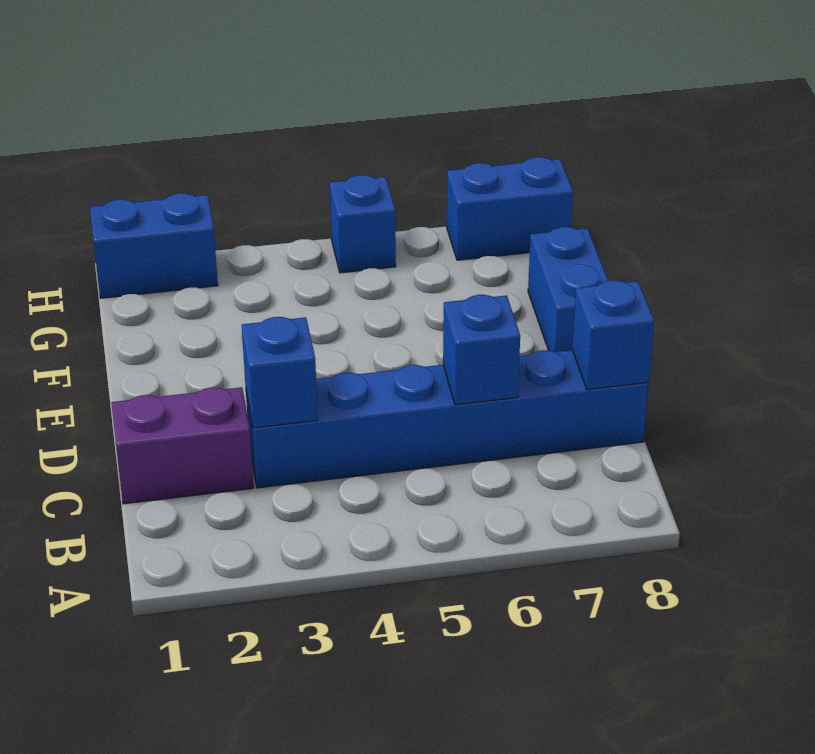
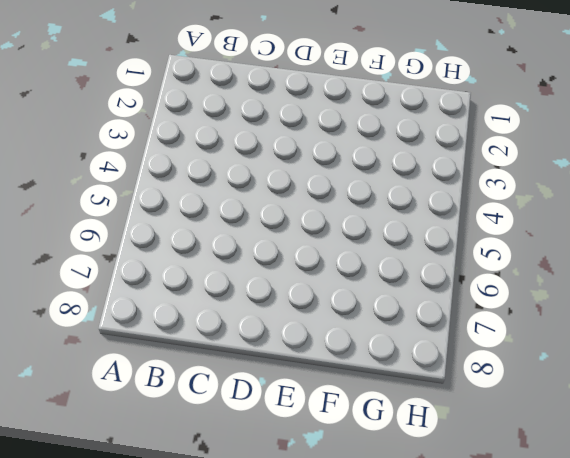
none -> purple 1x2 brick [111,387,254,504]
none -> blue 1x6 brick [246,350,649,488]

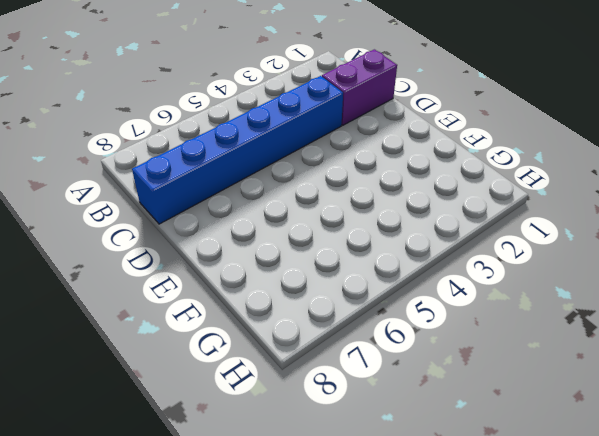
none -> blue 1x2 brick [528,227,608,352]
none -> blue 1x2 brick [90,193,218,298]

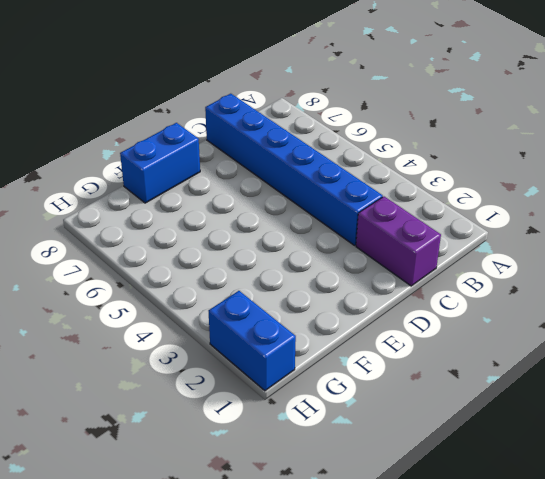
none -> blue 1x1 brick [330,175,396,273]
none -> blue 1x2 brick [447,157,573,260]

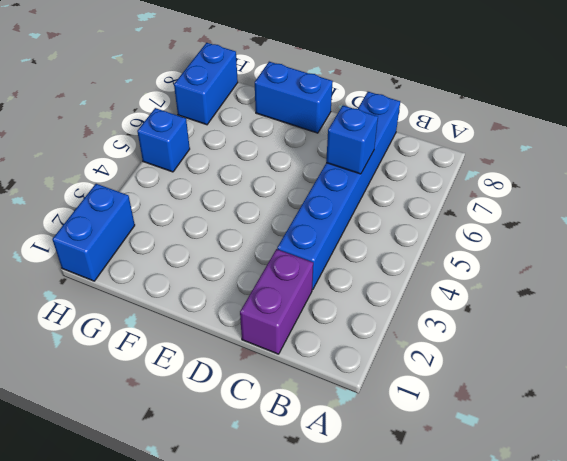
none -> blue 1x1 brick [242,317,318,428]
none -> blue 1x1 brick [572,280,654,389]

